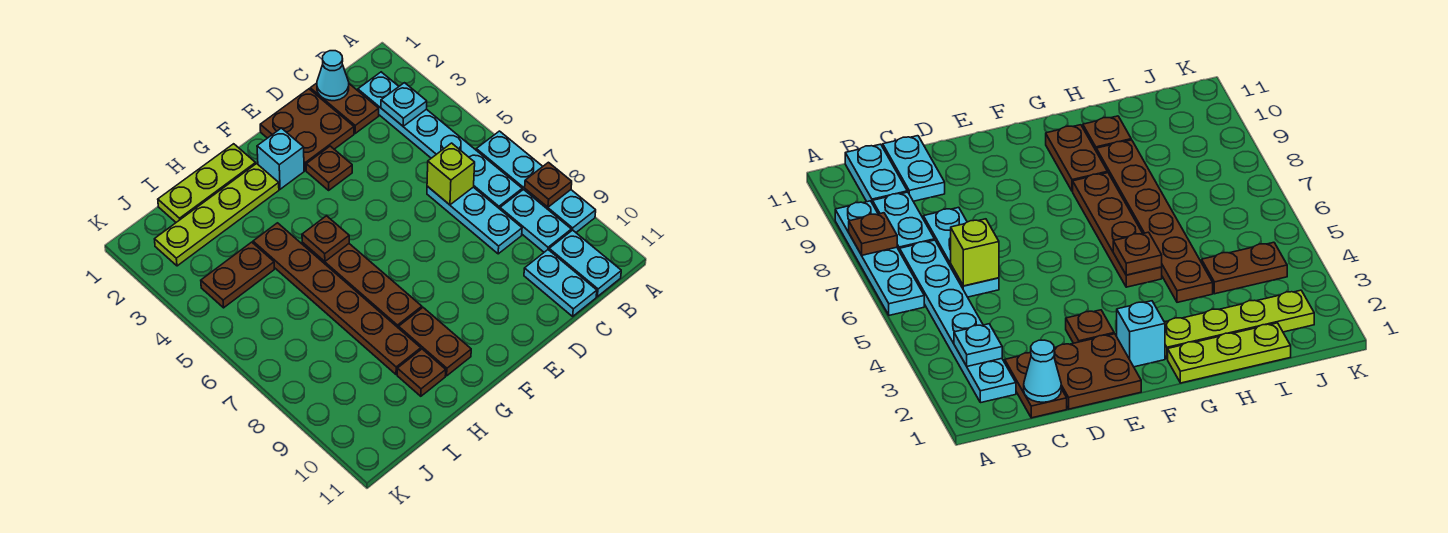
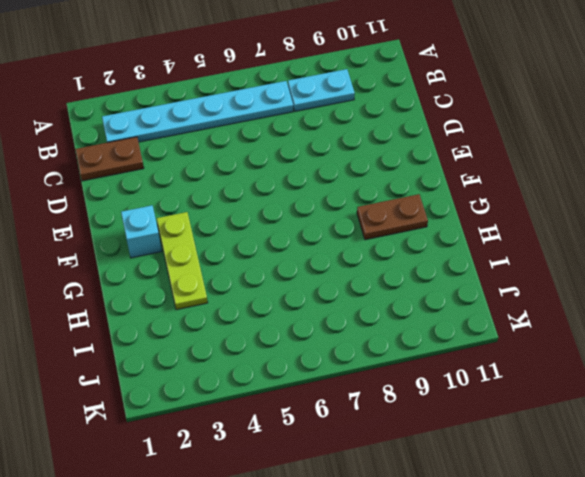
lime 1x3 plate [157,212,208,310] -> lime 1x3 plate moved to [158,144,256,222]
none -> cyan 1x4 plate [476,131,596,232]
none -> cyan 1x2 plate [549,230,621,297]
none -> cyan 1x3 plate [427,186,522,254]

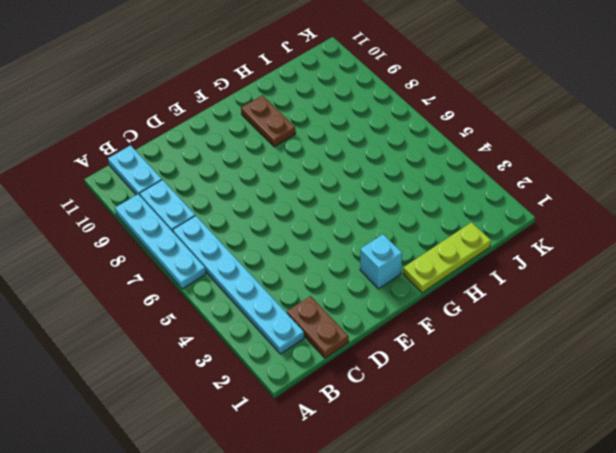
none -> cyan 1x3 plate [427,186,522,254]
none -> cyan 1x2 plate [524,250,597,316]
none -> brown 2x2 plate [260,89,354,170]

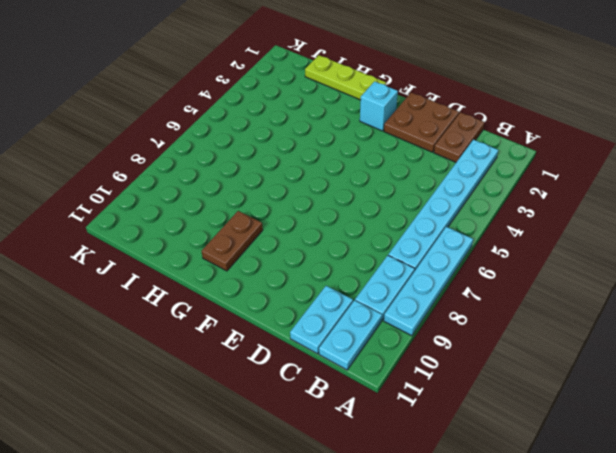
none -> cyan 1x3 plate [427,186,522,254]
none -> brown 1x1 plate [306,146,352,190]
none -> lime 1x4 plate [155,164,279,266]

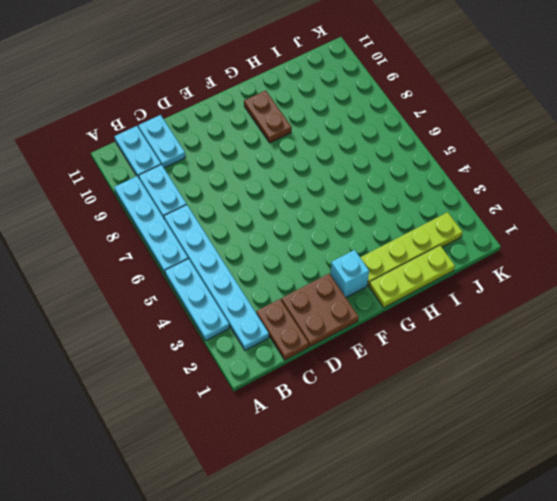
cyan 1x3 plate [165,259,229,341] -> cyan 1x3 plate moved to [427,186,522,254]
none -> brown 1x1 plate [306,146,352,190]
none -> brown 1x4 plate [302,242,422,328]
none -> brown 1x6 plate [253,223,421,375]

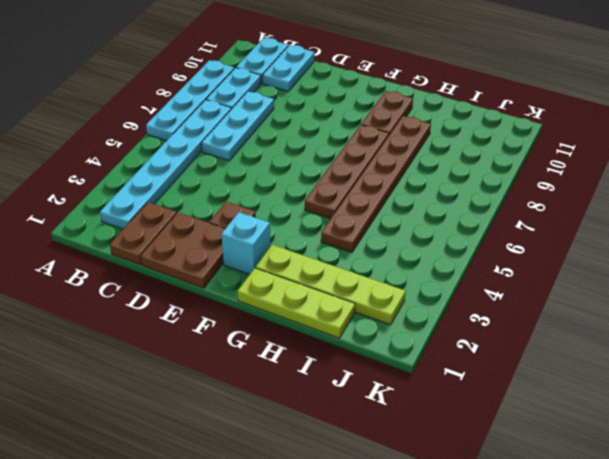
none -> brown 1x1 plate [397,349,446,396]
none -> brown 1x2 plate [201,242,274,308]
none -> brown 1x1 plate [525,162,572,207]

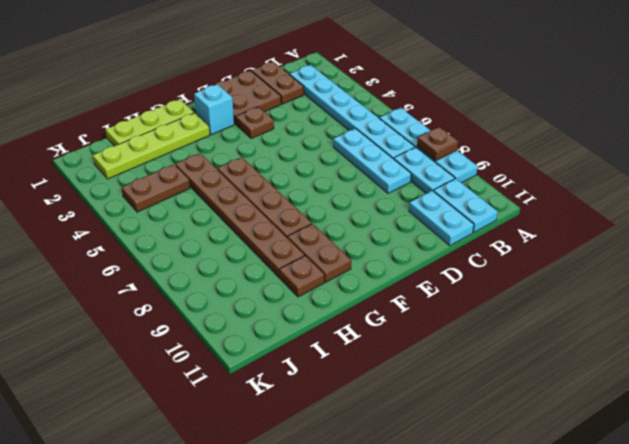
none -> cyan 1x1 plate [381,83,427,126]
none -> cyan 1x1 cone [317,51,349,101]
none -> lime 1x1 brick [427,143,475,205]

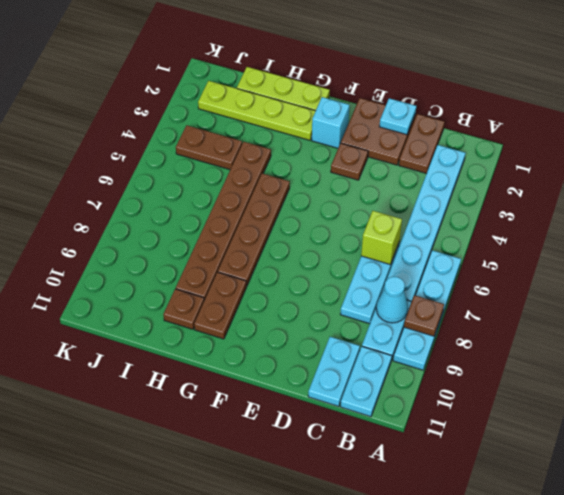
cyan 1x1 cone [376,277,408,323] -> cyan 1x1 cone moved to [317,51,349,101]
cyan 1x1 plate [379,98,416,135] -> cyan 1x1 plate moved to [381,83,427,126]
none -> brown 1x1 plate [302,216,349,261]

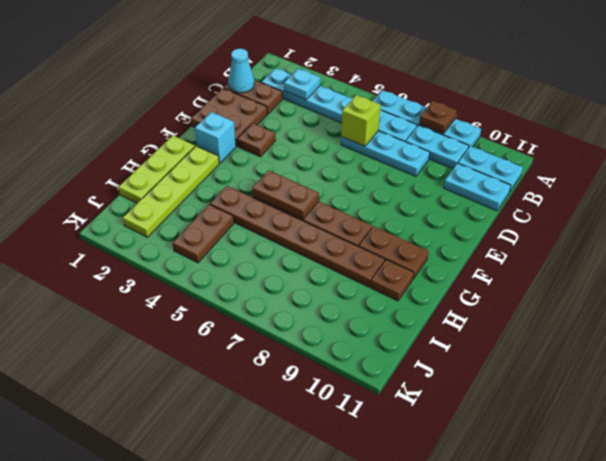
brown 1x2 plate [252,170,319,219] -> brown 1x1 plate [302,216,349,261]

